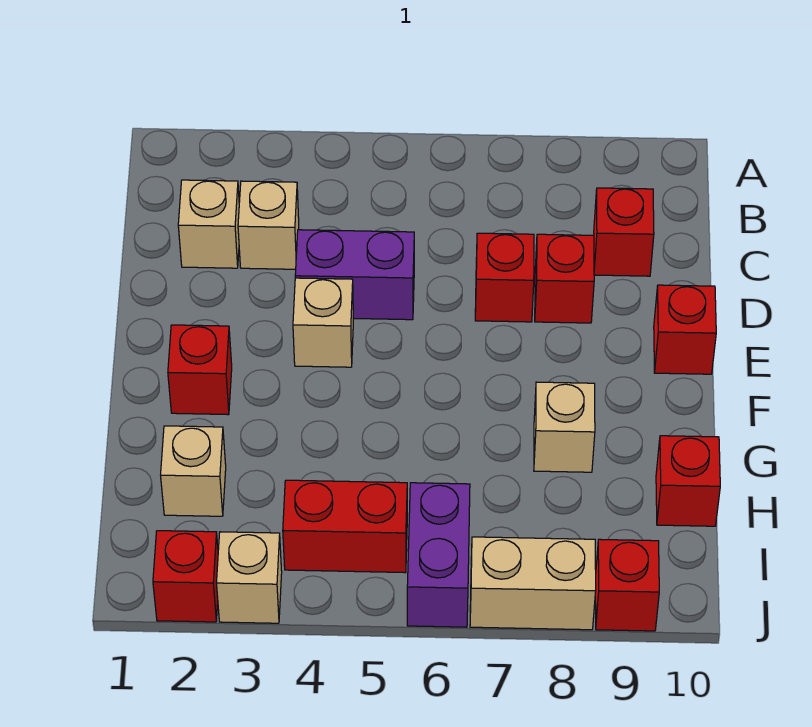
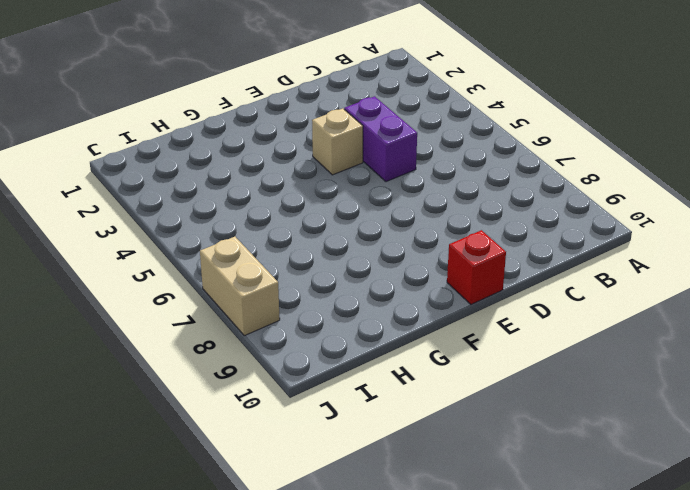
none -> tan 1x1 brick [178,180,239,268]
none -> tan 1x1 brick [238,181,299,269]
none -> red 1x1 brick [594,188,654,276]

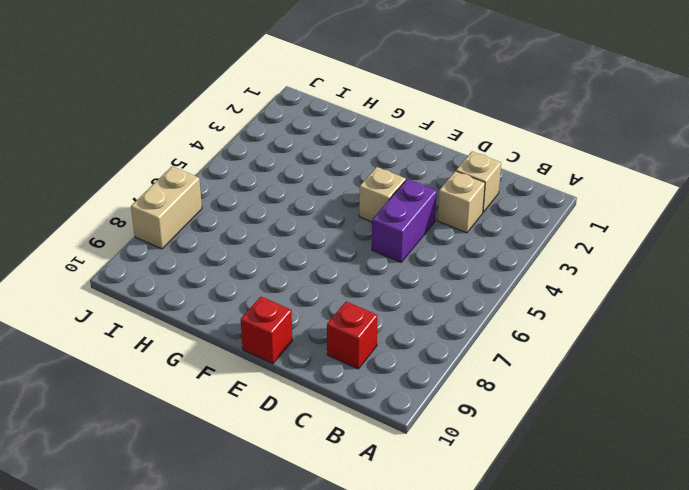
none -> red 1x1 brick [475,233,534,322]
none -> red 1x1 brick [535,234,594,323]
none -> red 1x1 brick [168,325,232,415]

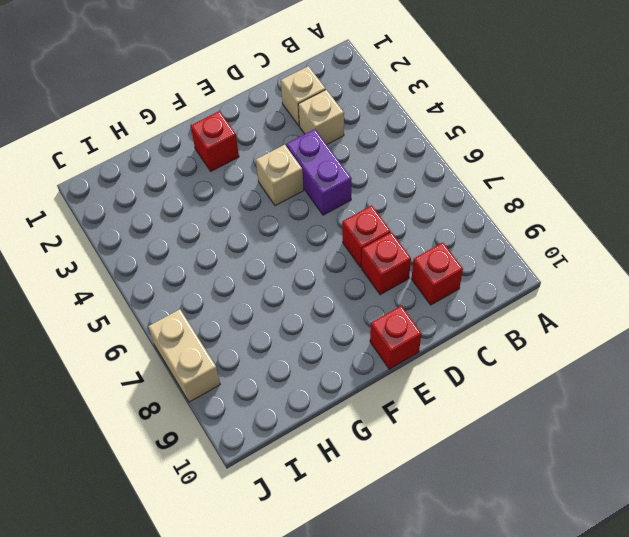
none -> tan 1x1 brick [534,382,595,472]
none -> tan 1x1 brick [161,426,226,516]
none -> red 1x1 brick [656,436,720,526]

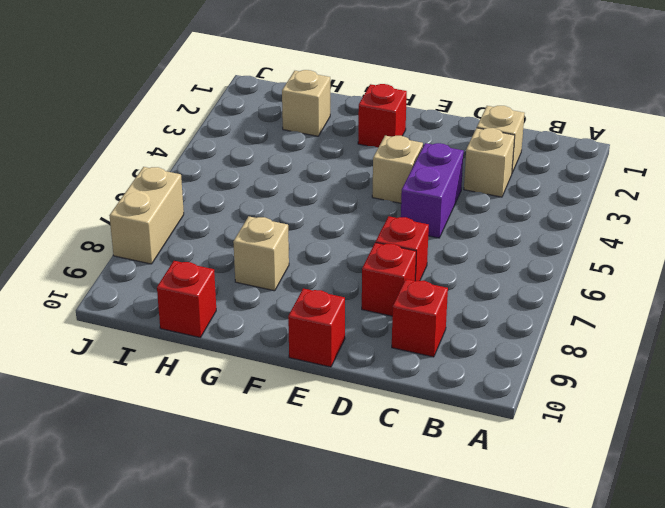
none -> red 1x2 brick [283,480,407,573]
none -> purple 1x2 brick [407,483,470,627]
none -> red 1x1 brick [153,531,218,622]

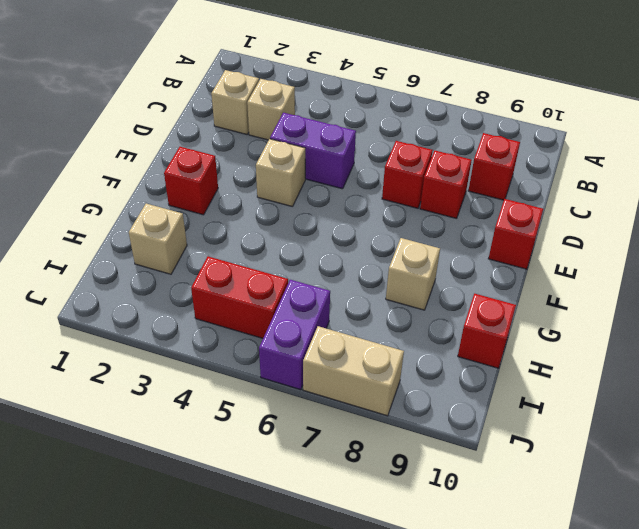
none -> red 1x1 brick [153,531,218,622]
none -> tan 1x1 brick [217,532,282,623]
none -> red 1x1 brick [595,539,659,631]

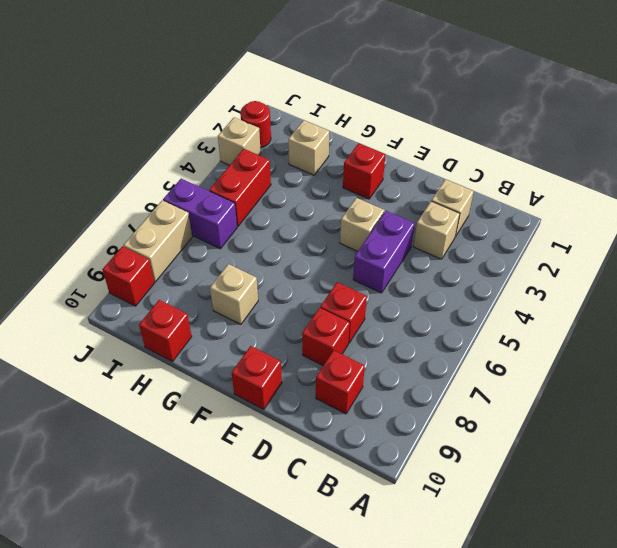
red 1x1 round brick [240,101,271,148] -> red 1x1 brick [153,531,218,622]

